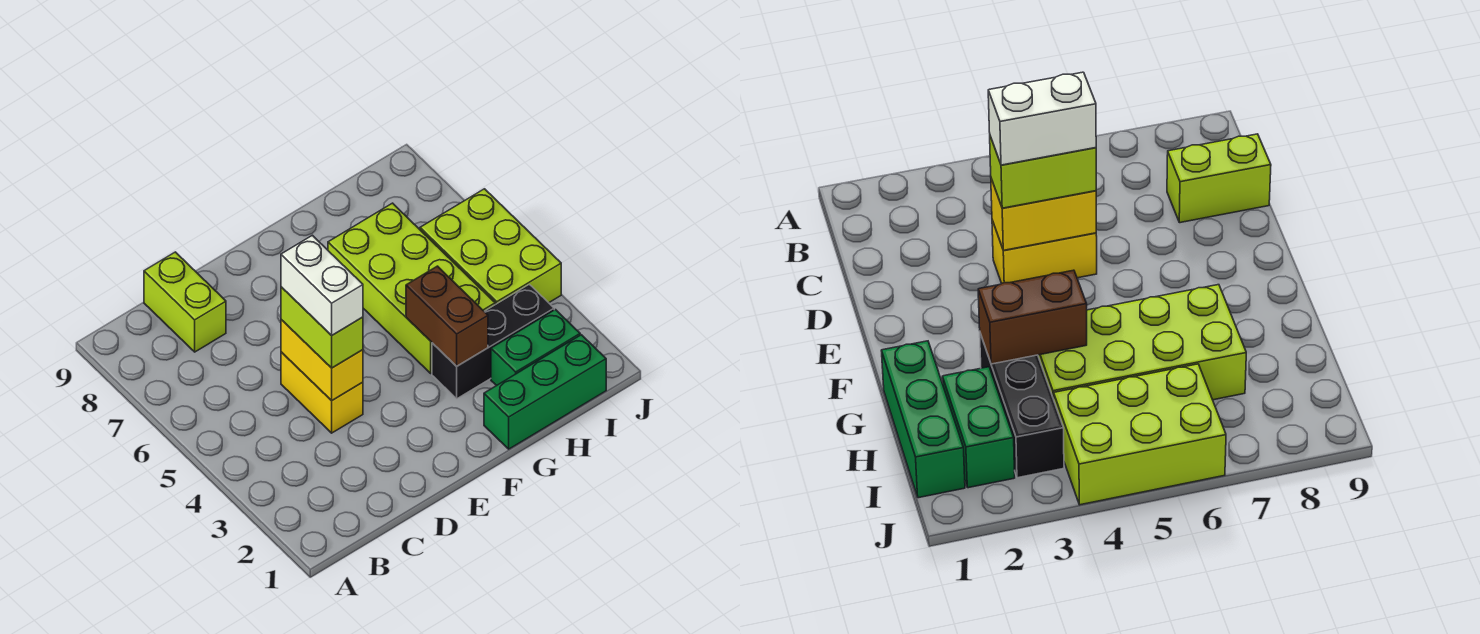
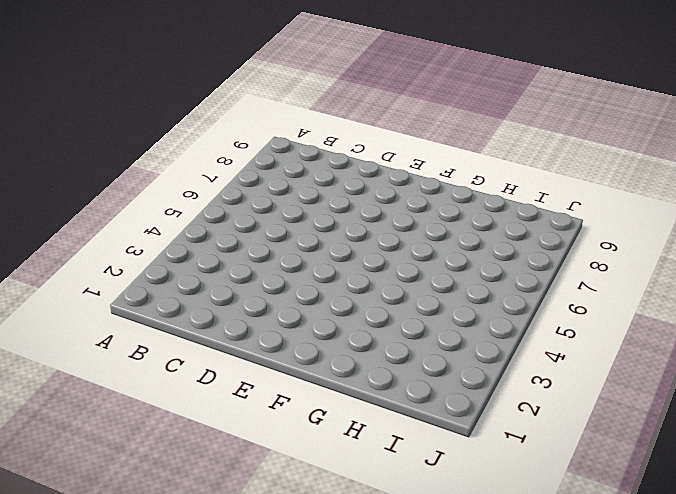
none -> lime 1x2 brick [144,252,226,352]
none -> yellow 1x2 brick [281,352,363,433]

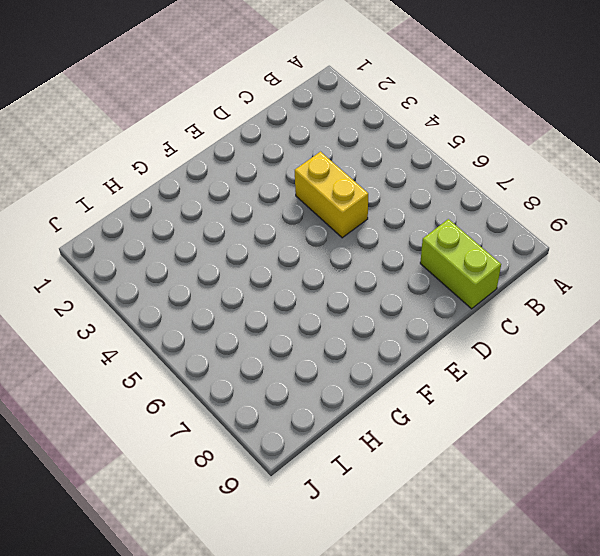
none -> green 1x3 brick [484,335,606,449]
none -> black 1x3 brick [432,284,554,399]

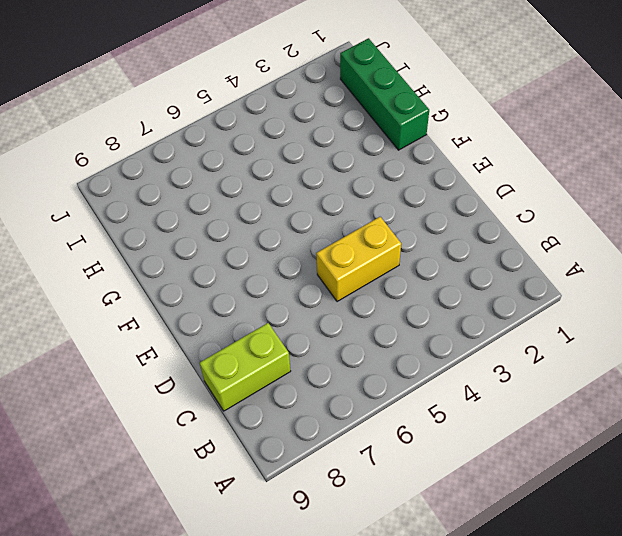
none -> black 1x3 brick [432,284,554,399]
none -> lime 2x4 brick [328,203,495,373]

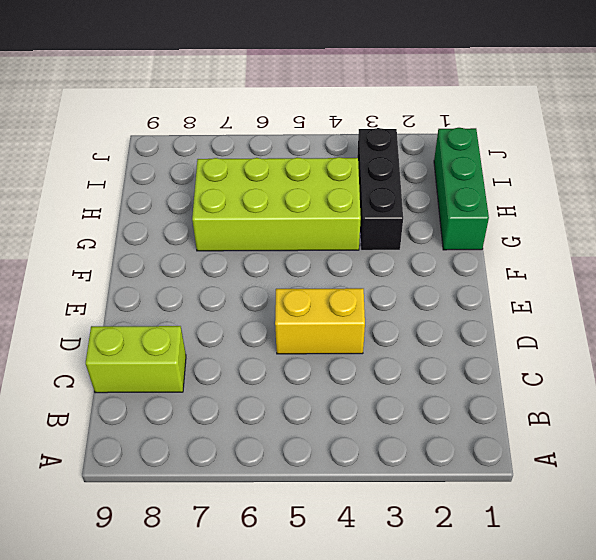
none -> green 1x2 brick [491,310,580,386]
none -> lime 2x3 brick [420,189,561,304]

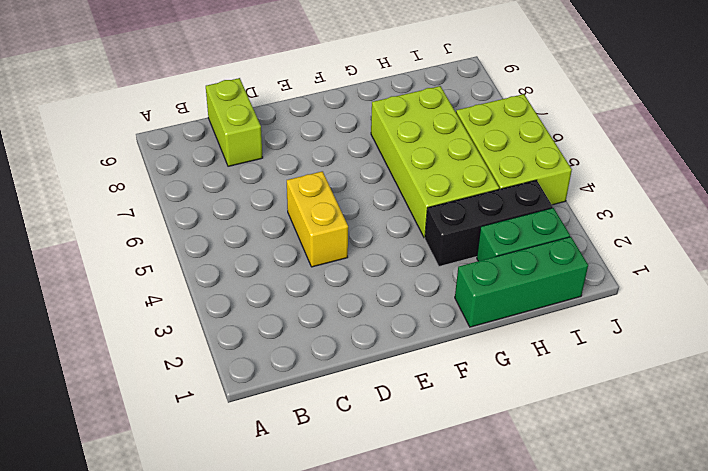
none -> yellow 1x2 brick [281,320,363,401]
none -> brown 1x2 brick [406,266,488,366]

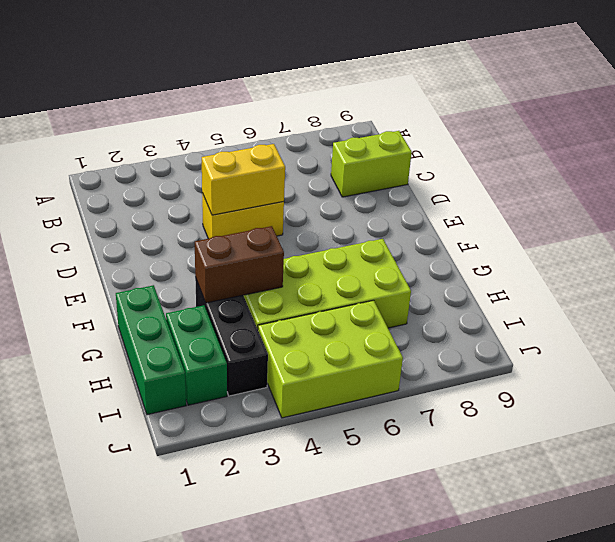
none -> lime 1x2 brick [281,287,363,368]
none -> white 1x2 brick [281,235,363,336]

